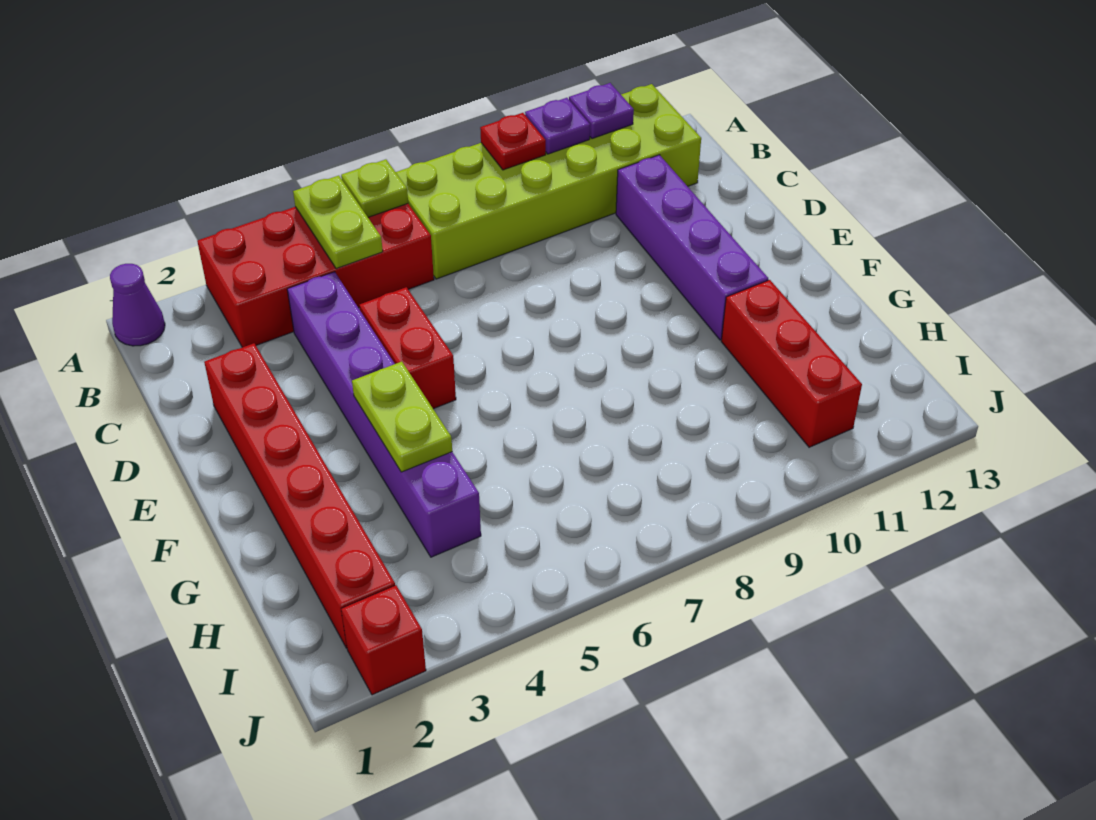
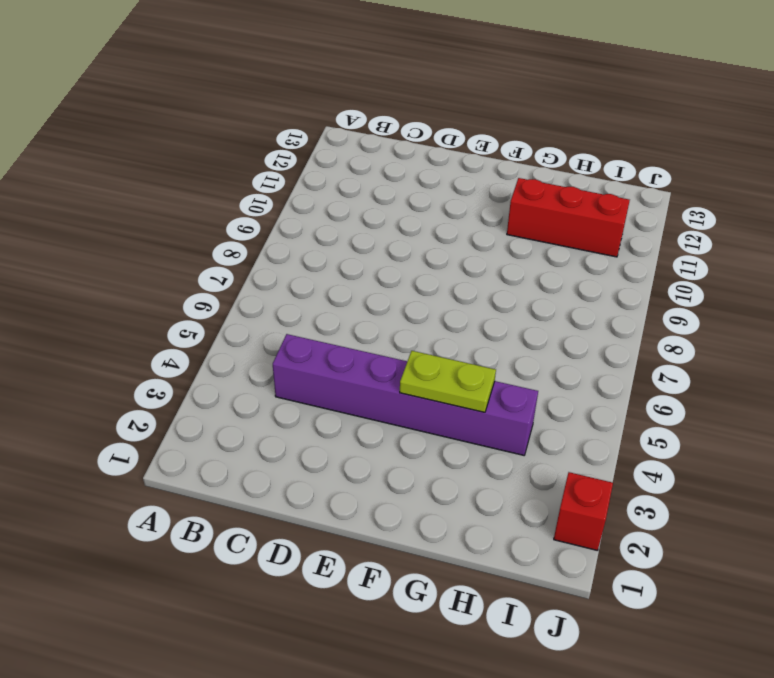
none -> purple 1x1 cone [110,264,165,346]
none -> red 2x4 brick [197,204,434,347]
none -> lime 2x6 brick [396,84,701,279]

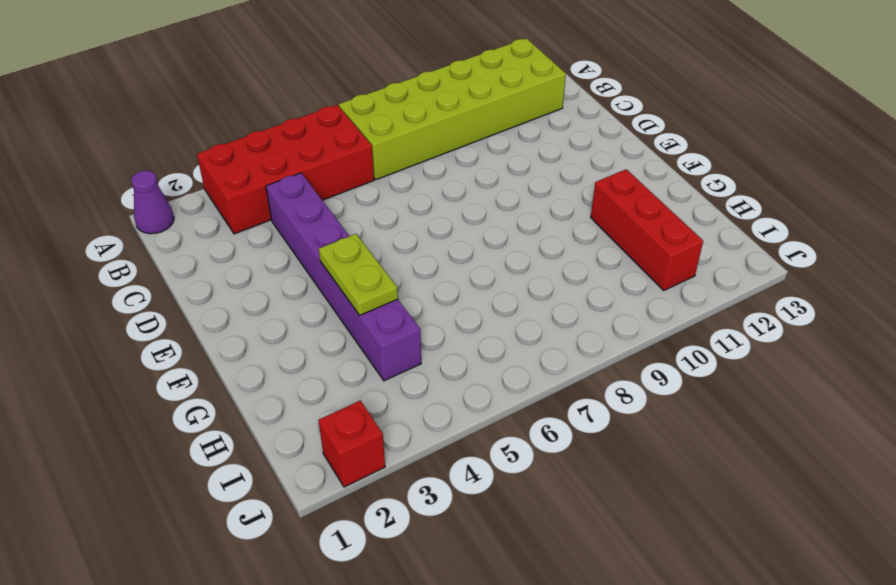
none -> purple 1x4 brick [616,155,768,340]
none -> red 1x6 brick [204,343,395,648]
none -> red 1x2 brick [359,287,456,409]

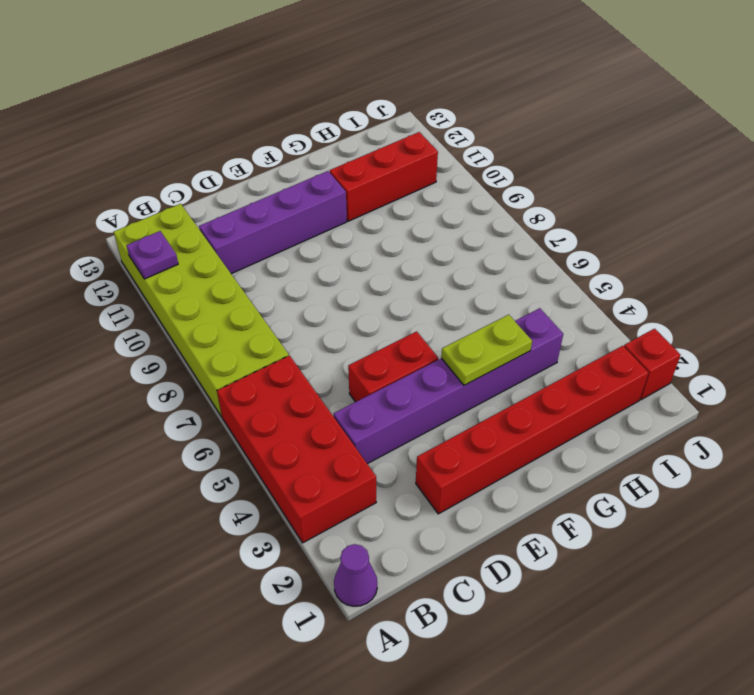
none -> lime 1x2 plate [293,176,383,269]
none -> lime 1x1 plate [341,159,408,217]
none -> red 1x1 plate [480,113,546,170]

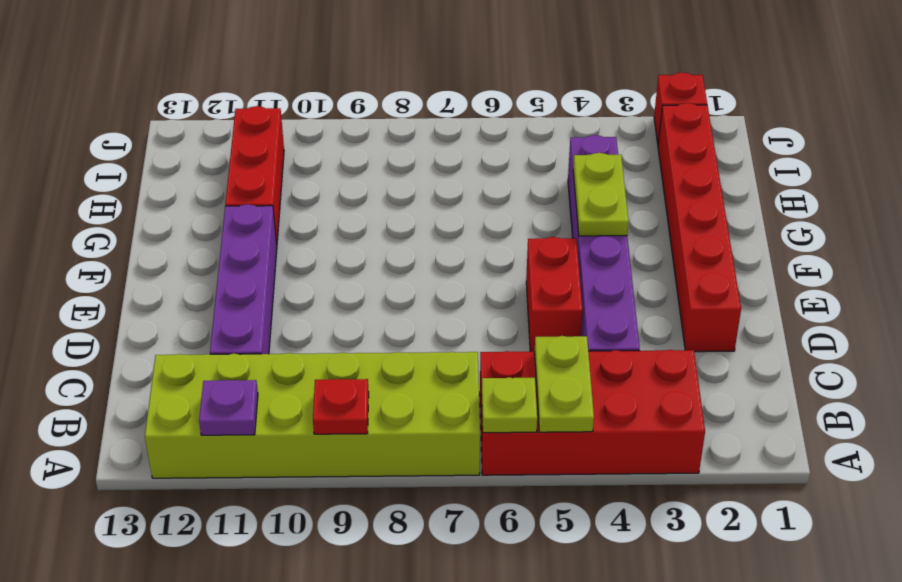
none -> purple 1x1 cone [110,264,165,346]
none -> purple 1x1 plate [525,98,590,154]

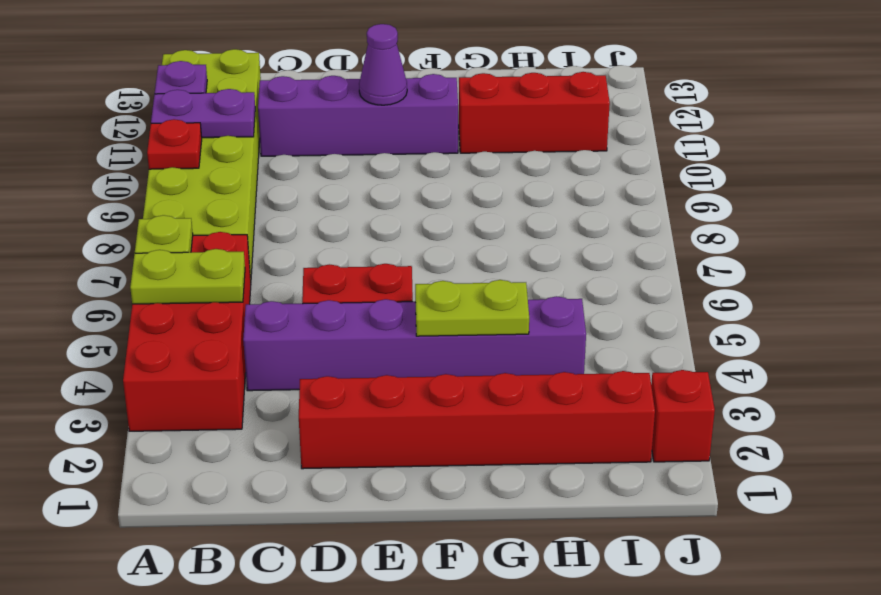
purple 1x2 plate [151,89,255,138] -> purple 1x1 plate [525,98,590,154]
purple 1x1 cone [359,24,407,105] -> purple 1x1 cone moved to [110,264,165,346]

